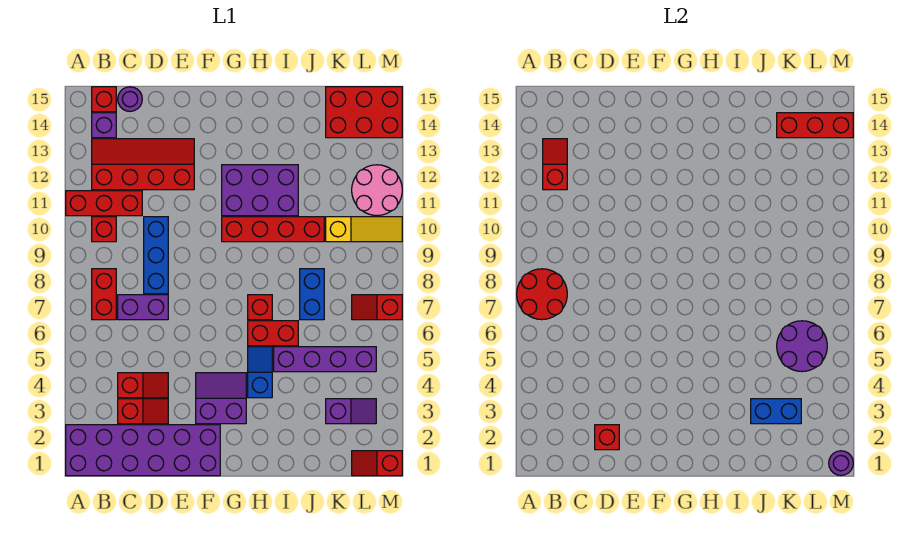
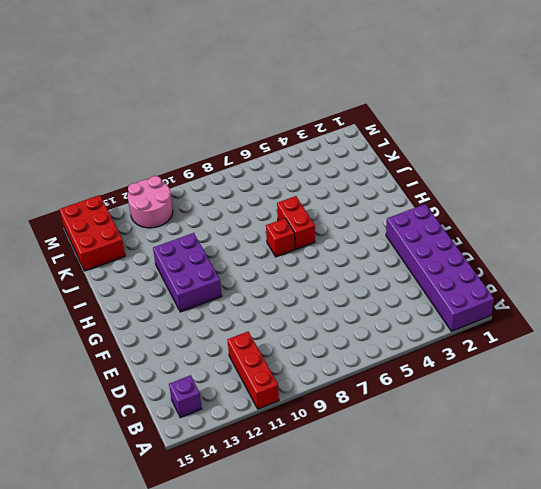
none -> red 1x2 brick [92,269,116,320]
none -> red 1x1 brick [92,217,116,242]
none -> red 2x4 slope [92,139,194,190]
none -> red 1x1 brick [92,87,116,112]

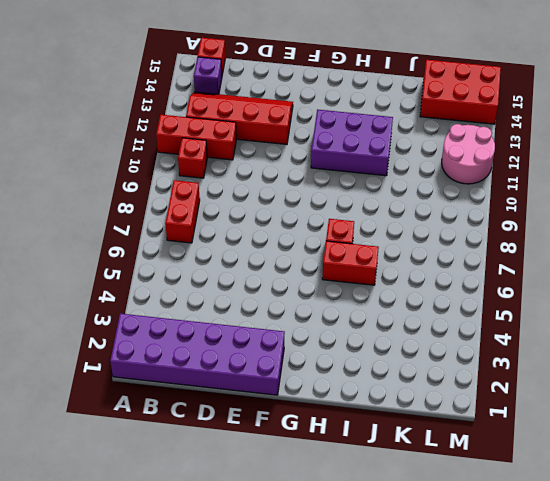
none -> red 1x2 slope [118,399,168,424]
none -> red 1x2 slope [118,373,168,398]
none -> purple 1x2 brick [118,295,168,320]
none -> purple 1x1 round brick [118,87,142,111]

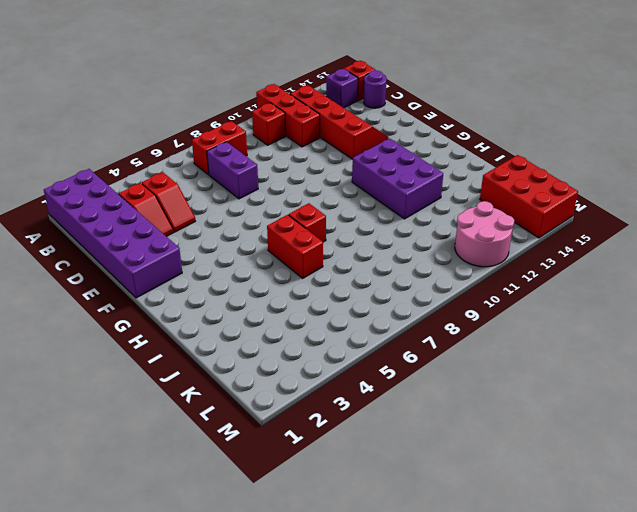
none -> blue 1x3 brick [144,217,168,294]
none -> purple 2x2 slope [196,373,246,424]
none -> red 1x4 brick [222,217,324,242]
none -> blue 1x2 slope [248,347,272,398]

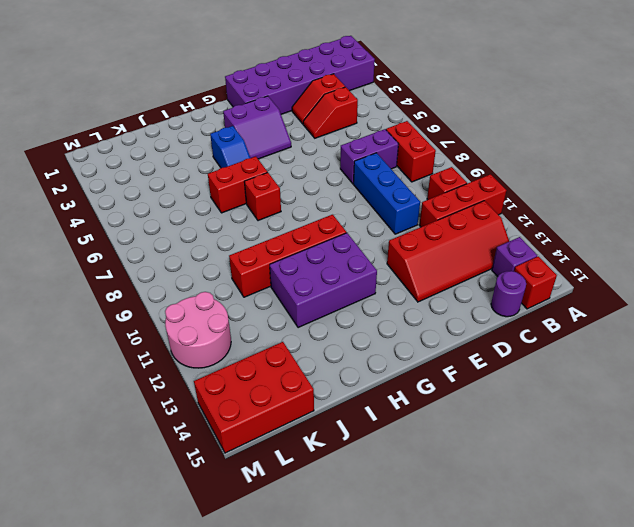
none -> purple 1x4 brick [274,347,376,372]
none -> blue 1x2 brick [300,269,324,320]
none -> purple 1x2 slope [326,399,376,424]
none -> yellow 1x3 slope [326,217,402,242]

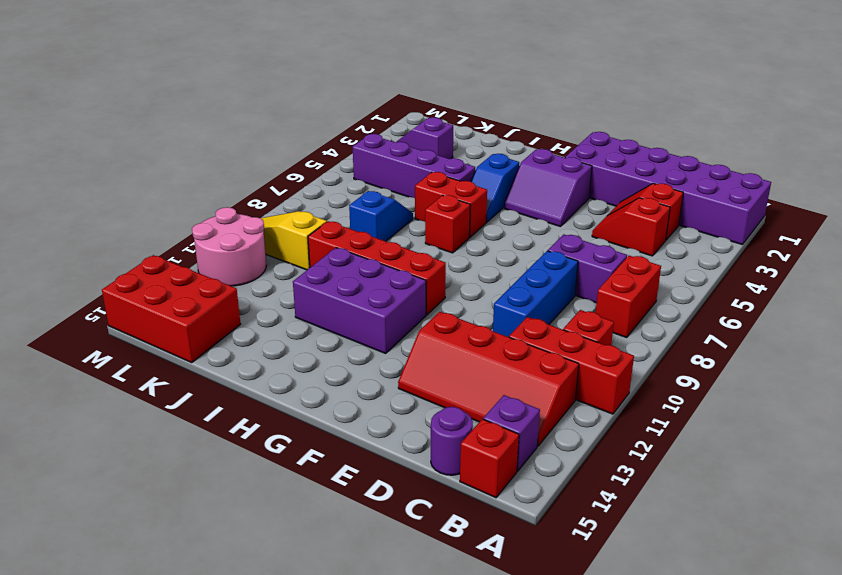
blue 1x2 slope [349,191,413,241] -> blue 1x2 brick [300,269,324,320]
none -> red 1x2 slope [352,451,402,476]
none -> red 1x2 slope [352,295,402,320]
none -> red 2x2 round brick [517,269,567,320]
none -> red 1x2 slope [543,139,567,190]

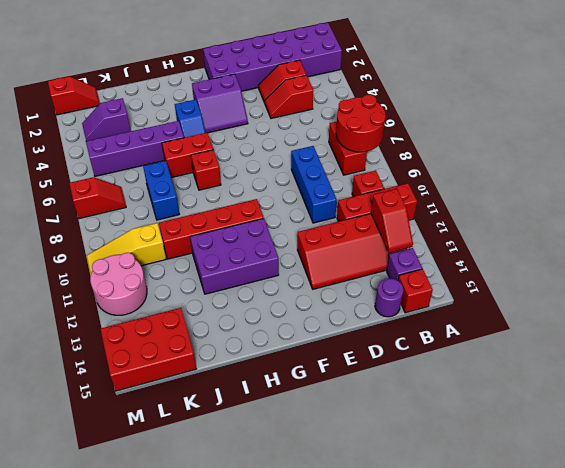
none -> purple 1x2 brick [118,295,168,320]
none -> red 1x1 brick [595,425,619,450]
none -> blue 1x2 brick [751,399,801,424]
none -> purple 2x2 round brick [777,321,827,372]

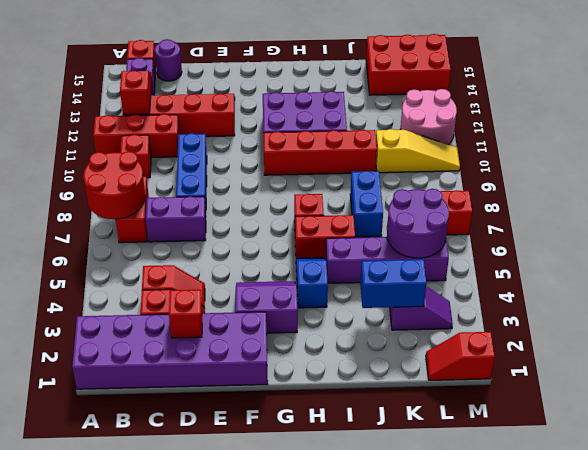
none -> red 1x3 brick [777,113,853,138]
none -> purple 1x1 round brick [829,451,853,475]

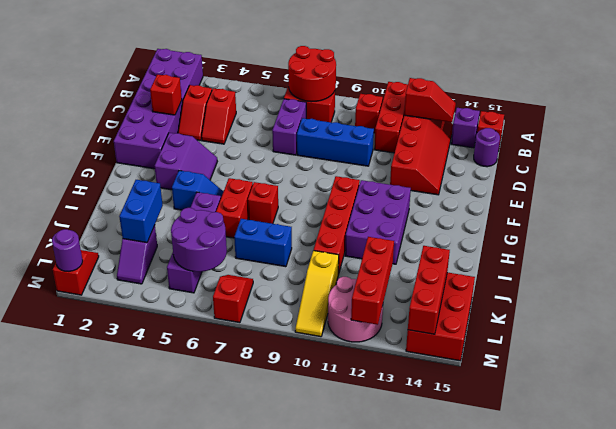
red 1x3 brick [351,237,394,325] -> none

